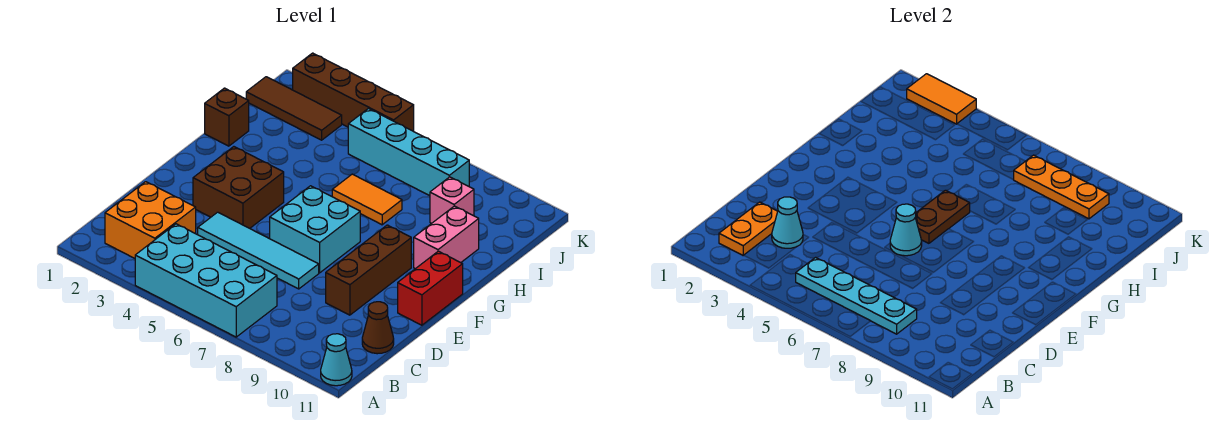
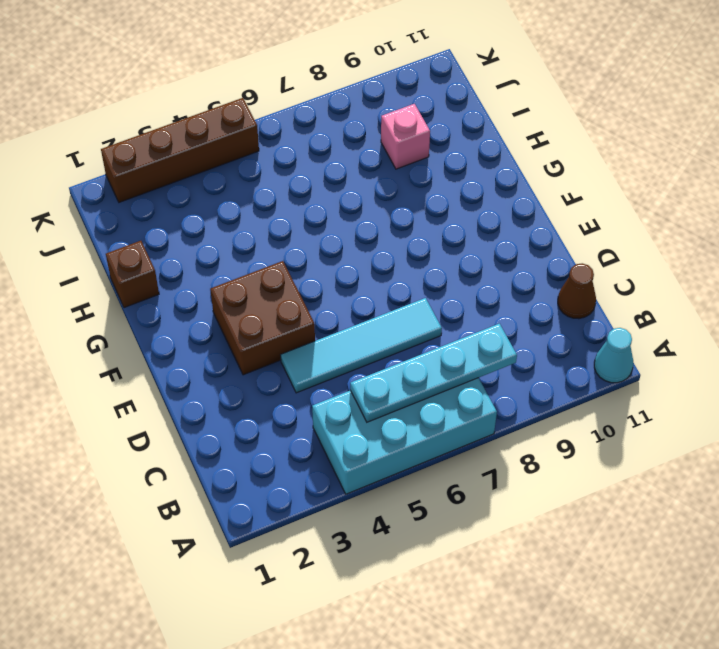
none -> orange 2x2 brick [105,182,196,258]
none -> brown 1x3 brick [326,225,411,315]
none -> cyan 2x2 brick [270,186,360,273]

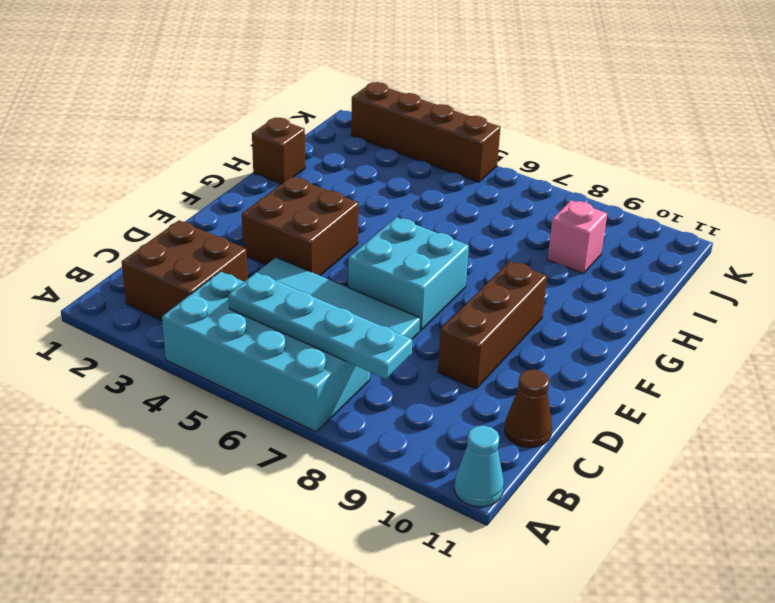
brown 2x2 brick [122,221,248,320] -> orange 2x2 brick [105,182,196,258]
none -> red 1x2 brick [398,251,463,325]
none -> pink 1x2 brick [414,206,479,269]
none -> orange 1x2 tile [332,174,402,225]

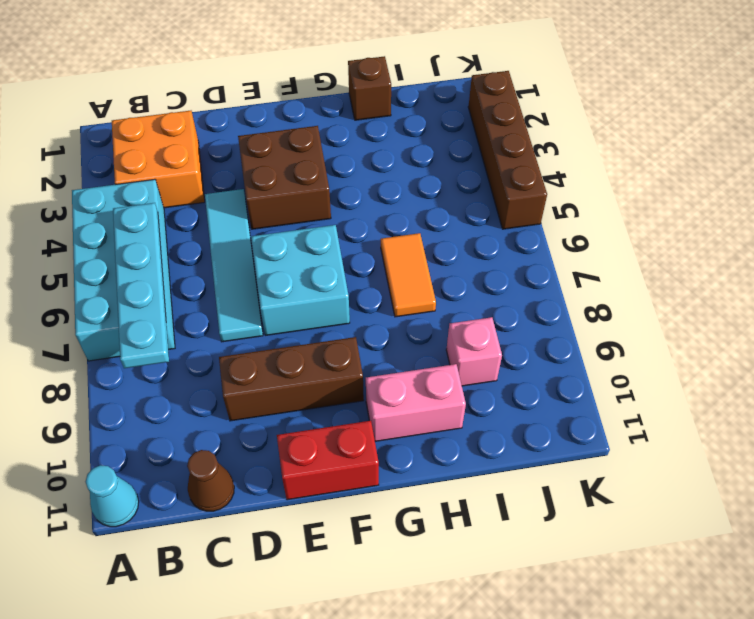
none -> brown 1x3 tile [246,77,342,140]
none -> cyan 1x4 brick [348,108,469,196]
none -> orange 1x2 plate [719,202,778,255]

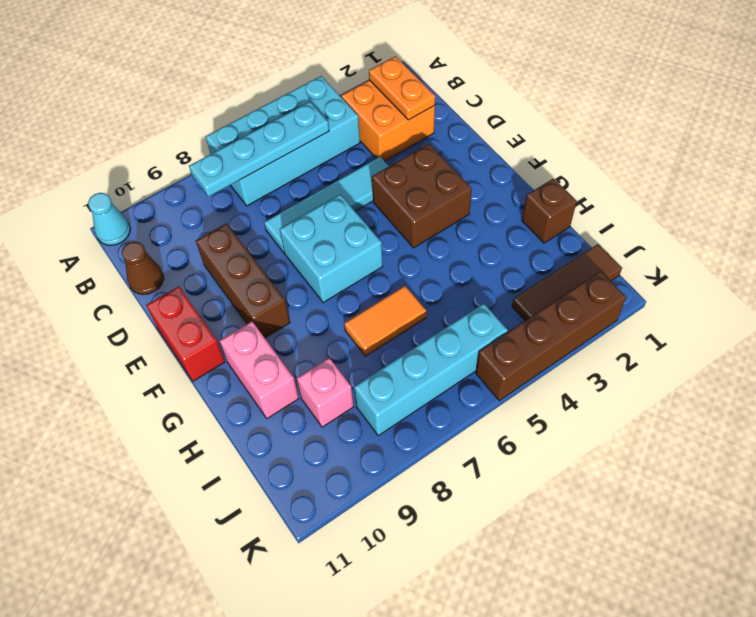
none -> cyan 1x1 cone [772,197,803,248]
none -> cyan 1x1 cone [890,204,922,256]
none -> brown 1x2 plate [915,190,970,243]

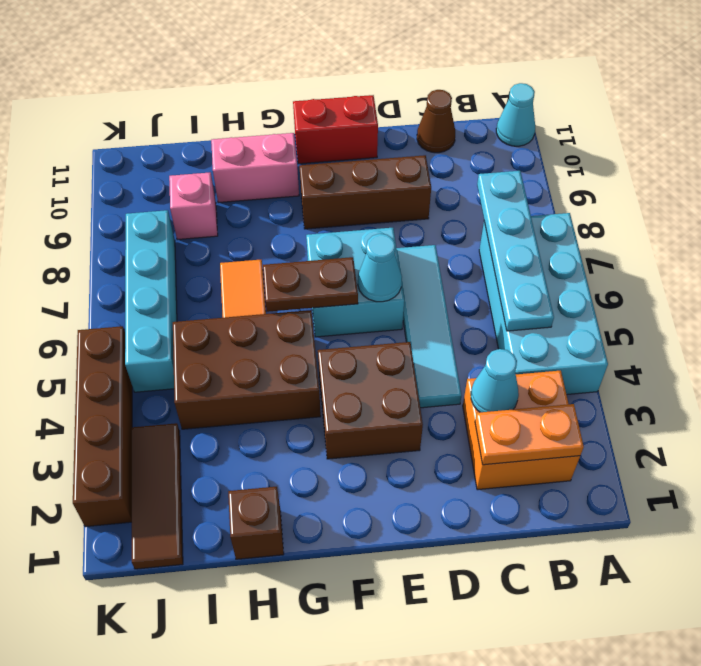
brown 2x3 brick [173,310,321,429] -> none
none -> orange 1x3 plate [1014,155,1109,219]
none -> orange 1x2 tile [907,74,976,124]

